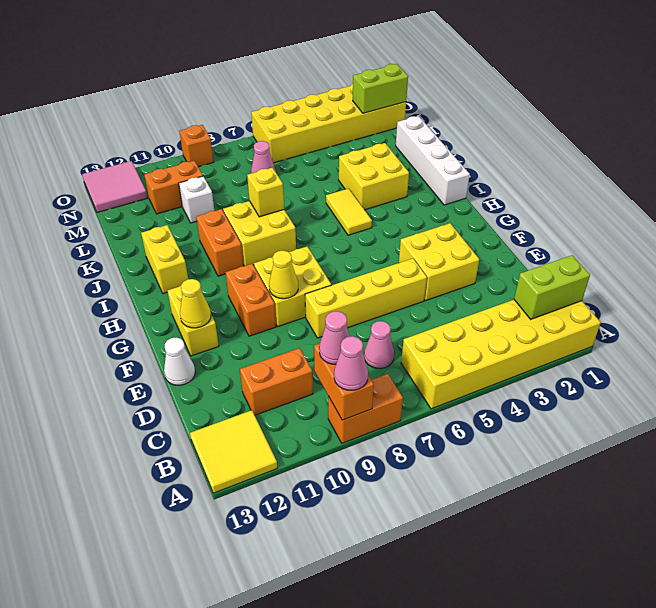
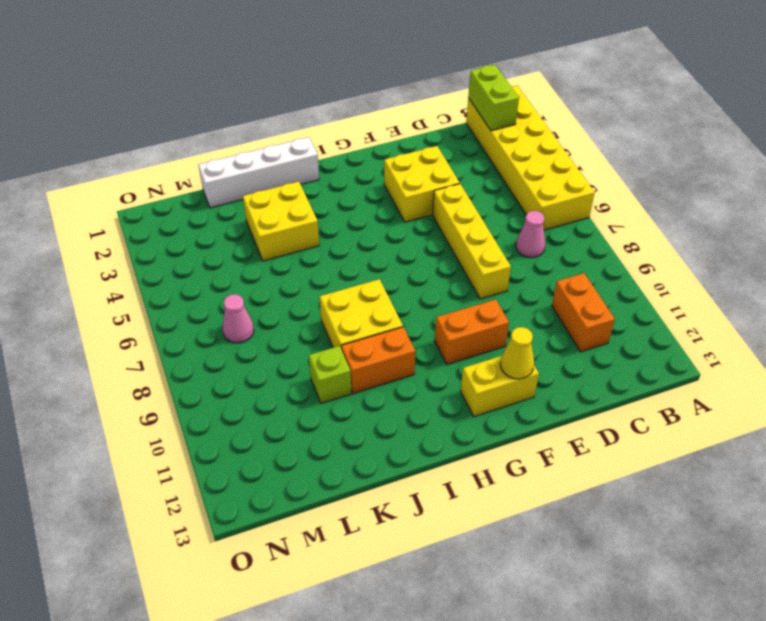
lime 1x1 brick [309,346,352,404] -> none
none -> orange 1x2 brick [328,374,403,443]
none -> yellow 2x2 tile [190,410,277,493]
none -> white 1x1 cone [164,337,195,385]
none -> yellow 2x2 brick [254,247,331,327]

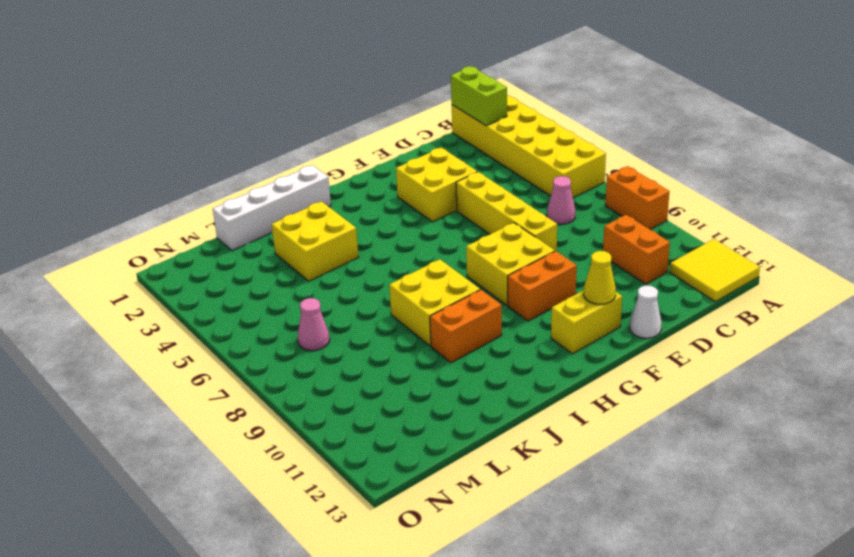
none -> yellow 1x2 tile [326,188,372,235]
none -> yellow 1x2 brick [141,225,188,294]
none -> white 1x1 brick [179,176,214,223]
none -> orange 1x2 brick [144,161,203,214]

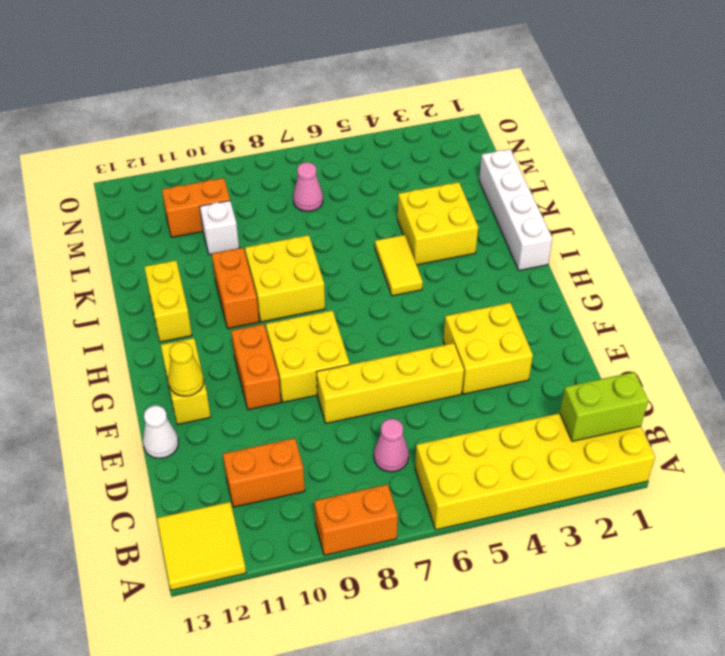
none -> yellow 2x6 brick [251,84,406,163]
none -> pink 2x2 tile [82,161,147,213]
none -> orange 1x1 brick [179,125,213,167]
none -> orange 1x2 brick [314,344,374,420]

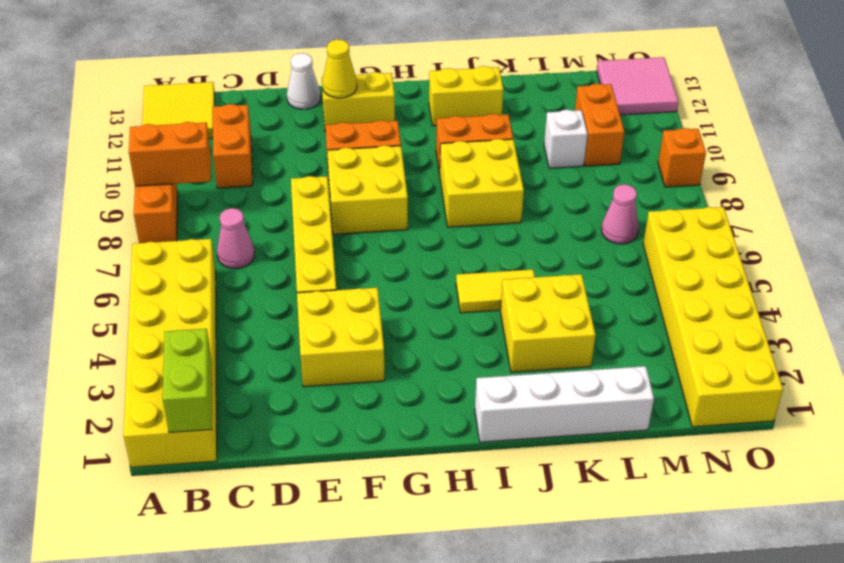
none -> yellow 1x1 cone [269,251,298,299]
none -> yellow 1x1 brick [247,168,284,217]
none -> lime 1x2 brick [353,64,408,113]
none -> pink 1x1 cone [334,336,368,390]

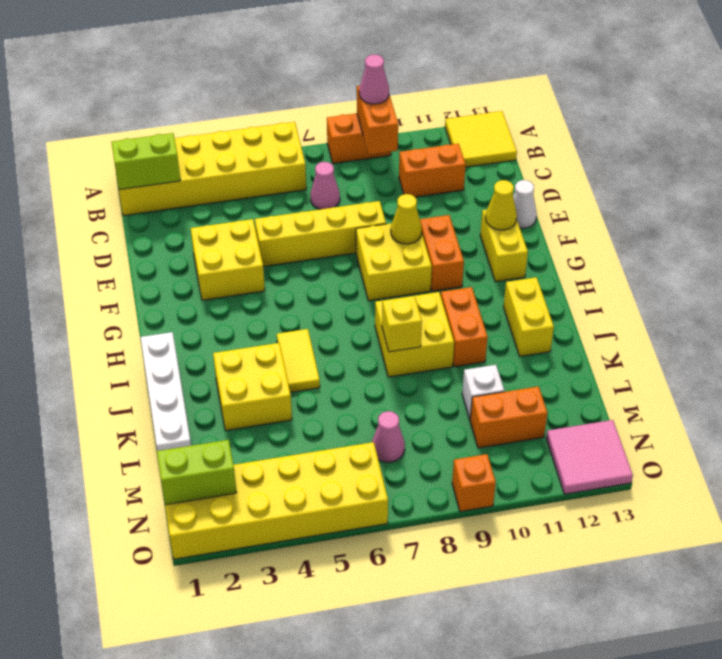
none -> pink 1x1 cone [319,311,350,364]

